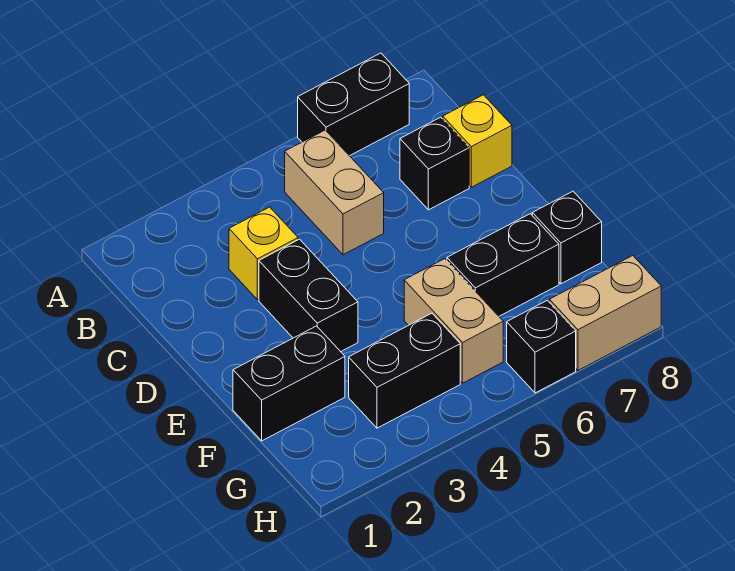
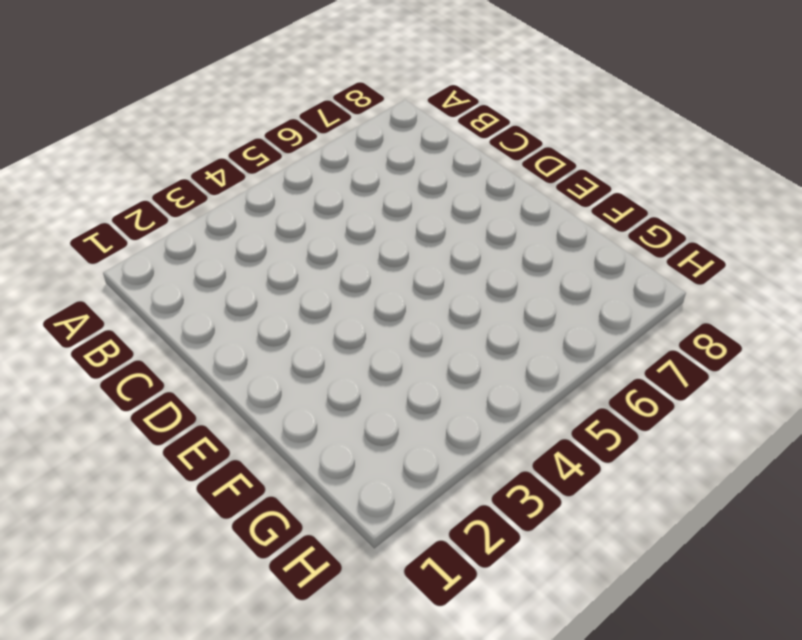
none -> black 1x2 brick [298,53,409,156]
none -> tan 1x2 brick [285,130,384,255]
none -> yellow 1x1 brick [229,207,298,300]

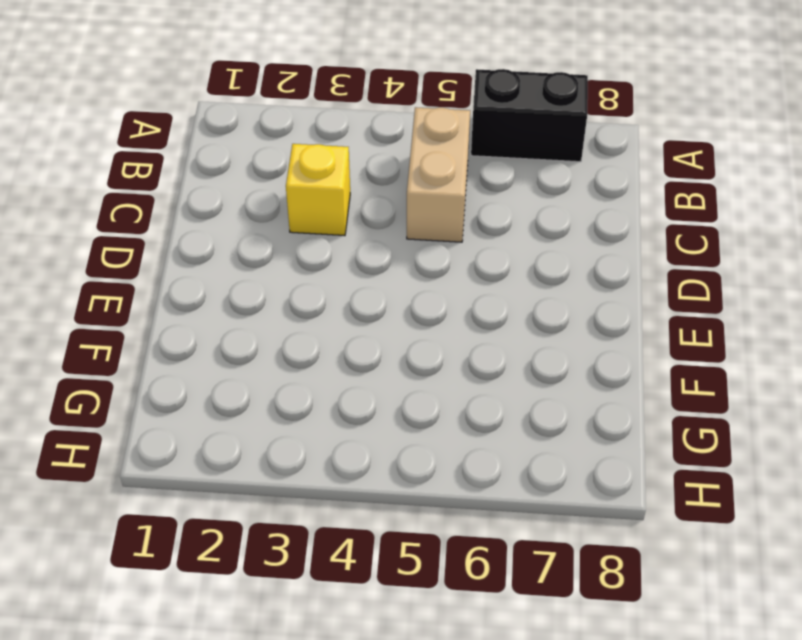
none -> black 1x1 brick [400,117,469,210]
none -> yellow 1x1 brick [443,95,512,187]
none -> black 1x2 brick [259,239,358,352]

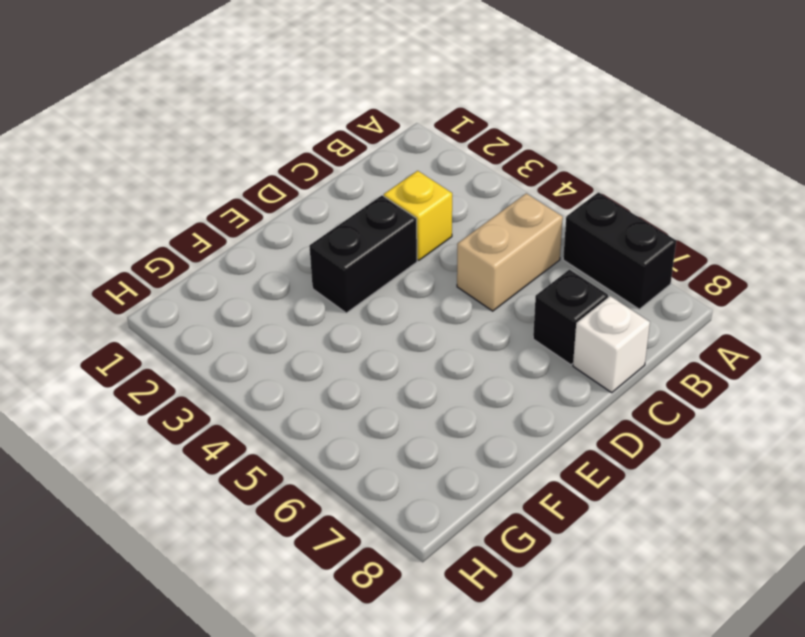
white 1x1 brick [573,296,650,392] -> yellow 1x1 brick [443,95,512,187]
none -> black 1x2 brick [233,326,345,441]
none -> tan 1x2 brick [404,259,503,383]
none -> black 1x2 brick [447,214,559,316]

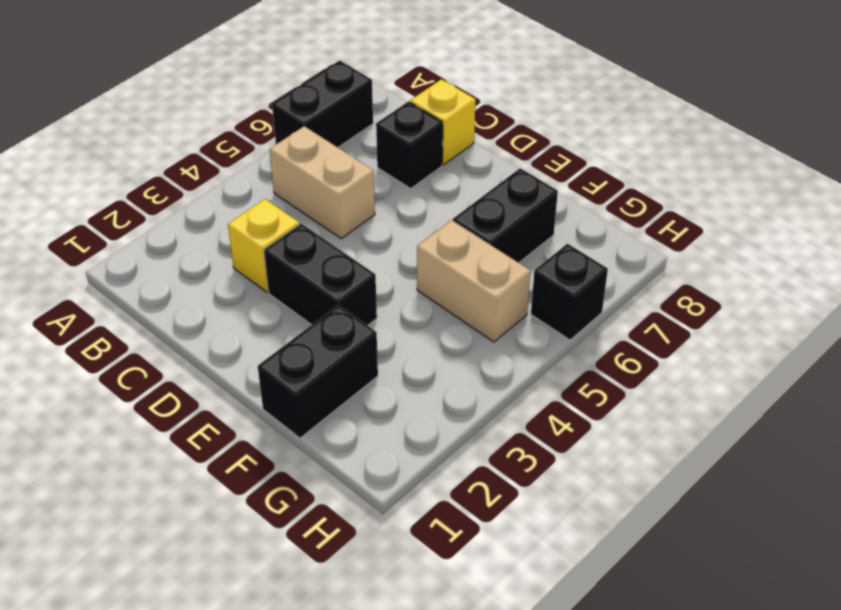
none -> black 1x1 brick [532,191,602,284]
none -> black 1x2 brick [349,313,460,428]
none -> tan 1x2 brick [549,256,661,370]

